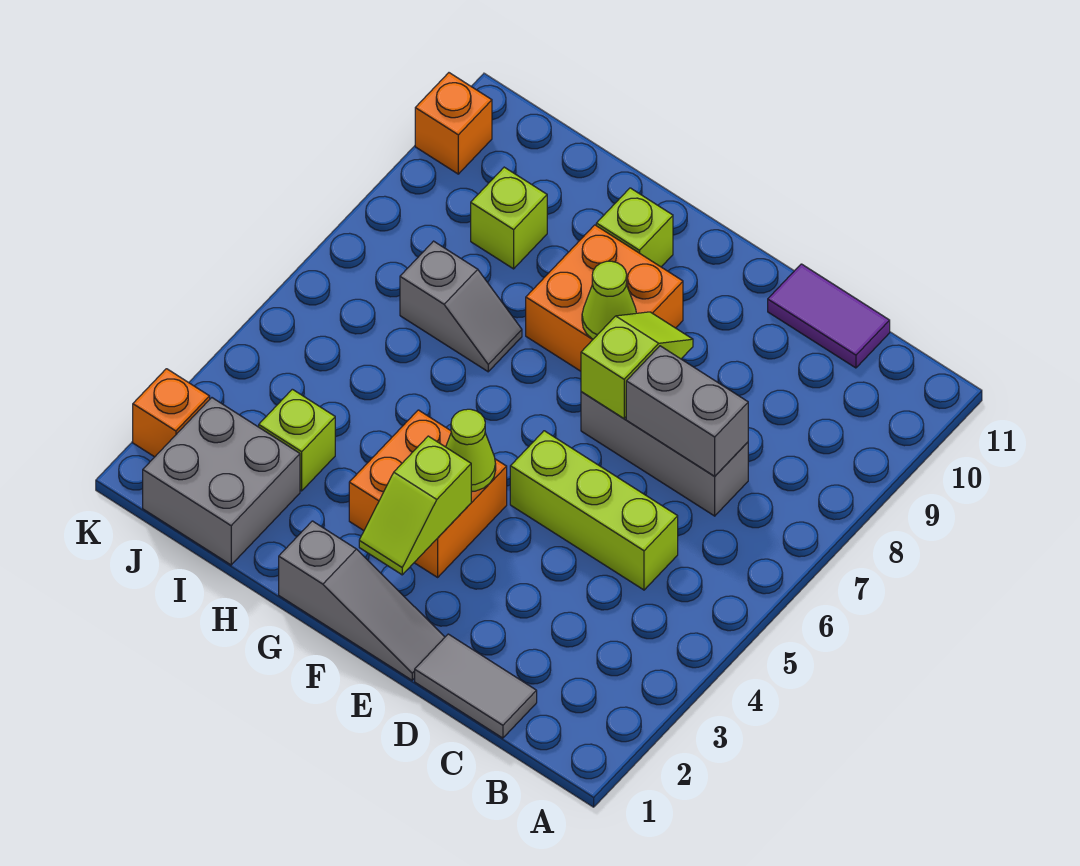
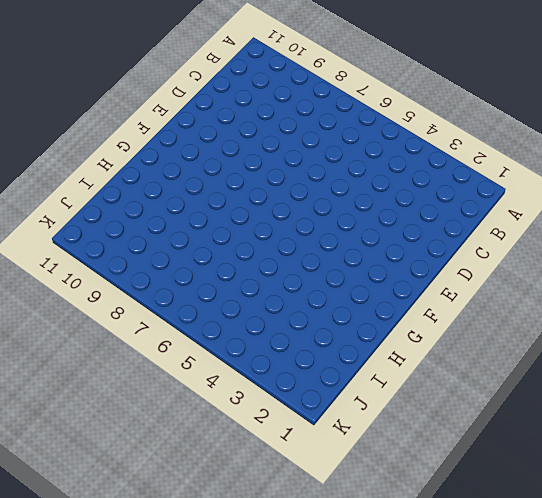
none -> grey 1x2 tile [415,634,537,738]
none -> lime 1x3 brick [510,431,678,590]
none -> grey 1x3 brick [581,392,748,516]

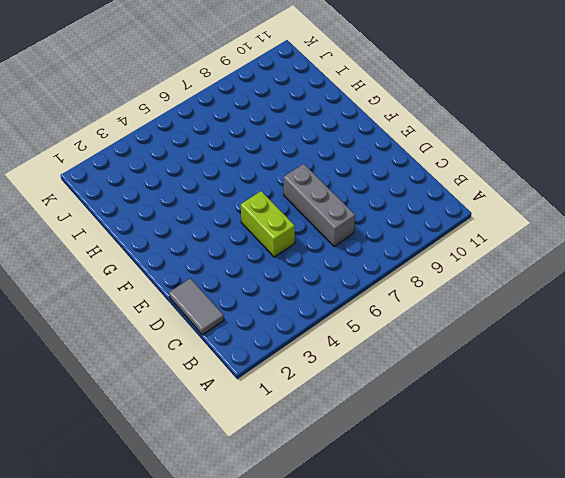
lime 1x2 brick [241,191,295,257] -> lime 1x3 brick [510,431,678,590]
none -> purple 1x2 tile [768,264,890,368]
none -> grey 1x3 slope [279,521,445,680]
none -> orange 2x2 brick [349,410,507,577]

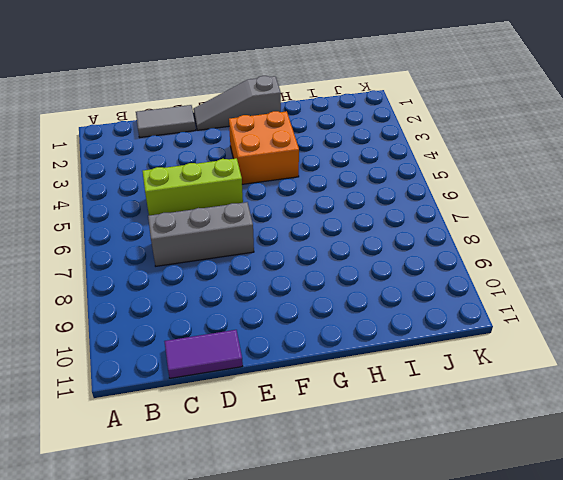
none -> orange 2x2 brick [526,225,683,371]
none -> lime 1x1 brick [596,188,673,267]
none -> grey 1x2 slope [400,241,522,372]

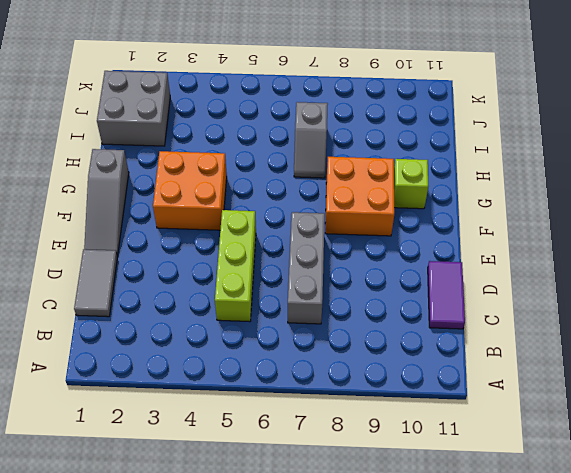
none -> lime 1x1 brick [259,389,335,491]
none -> lime 1x1 brick [471,167,547,269]
none -> orange 1x1 brick [133,369,210,457]

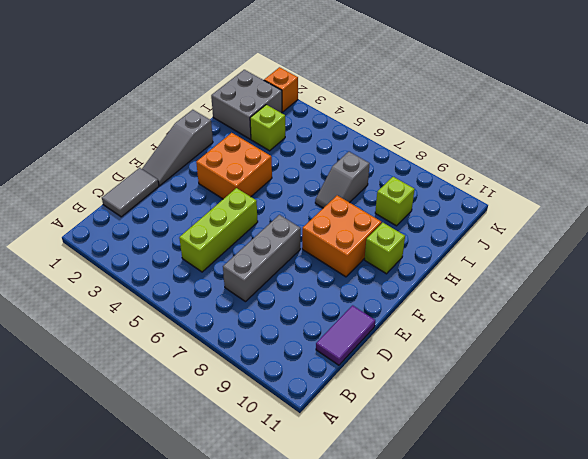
none -> orange 1x1 brick [415,73,492,174]
none -> grey 1x2 brick [626,346,748,476]
none -> lime 1x2 slope [581,312,693,419]

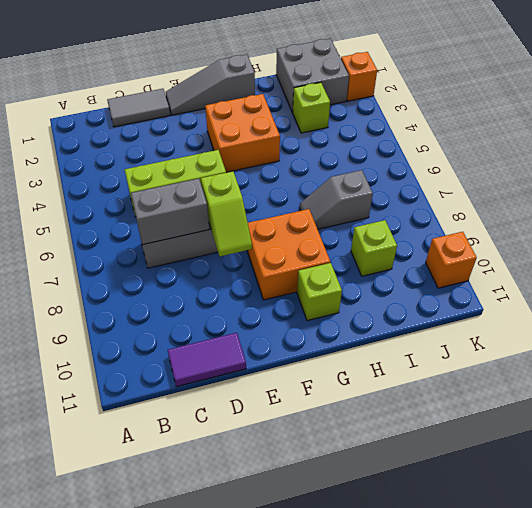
none -> lime 1x2 slope [359,436,471,575]
none -> lime 1x1 cone [446,409,496,492]
none -> lime 1x1 cone [582,261,636,339]

